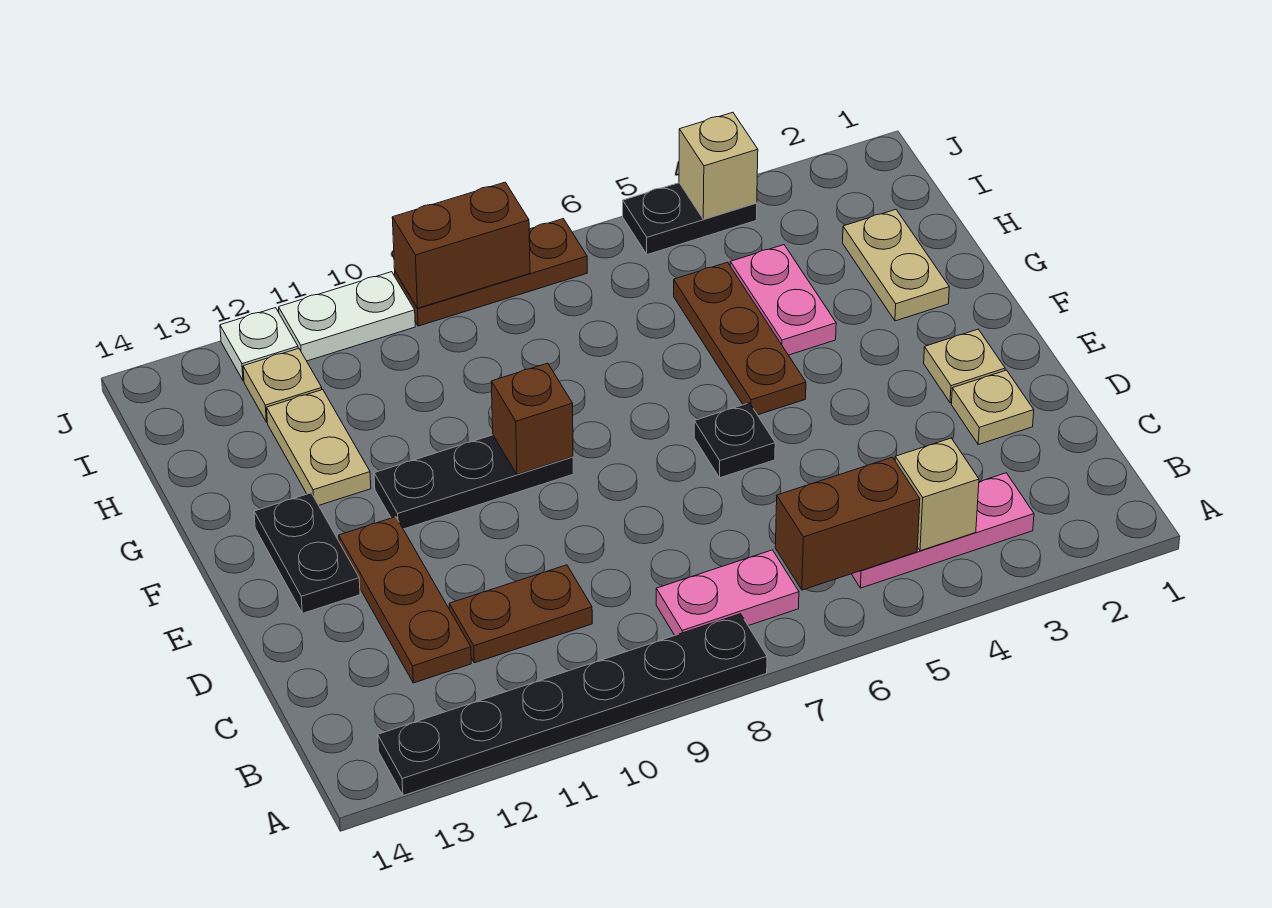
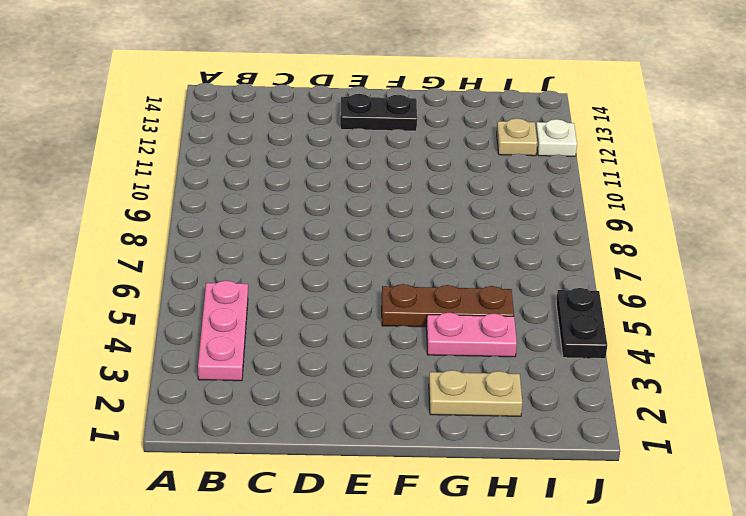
none -> black 1x6 plate [378,614,767,796]
none -> pink 1x2 plate [656,550,799,635]
none -> brown 1x2 plate [449,565,592,663]

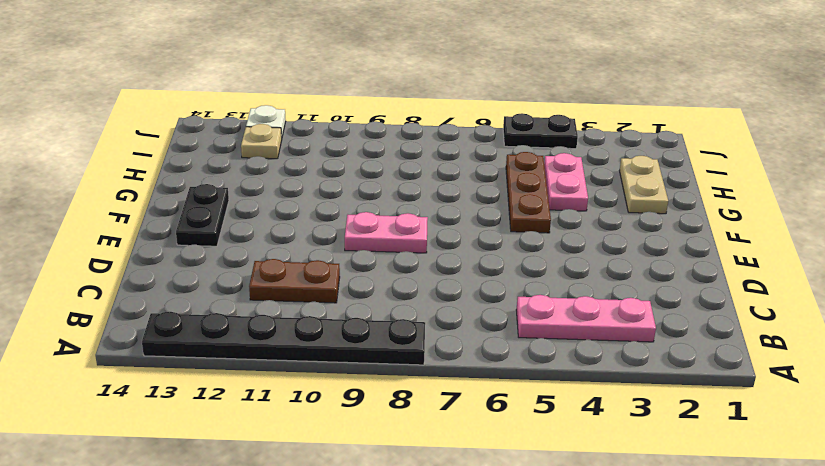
pink 1x2 plate [345,212,428,253] -> pink 1x2 plate moved to [656,550,799,635]
none -> brown 1x3 plate [339,517,471,683]
none -> tan 1x1 plate [951,370,1034,444]
none -> tan 1x1 plate [924,329,1005,403]

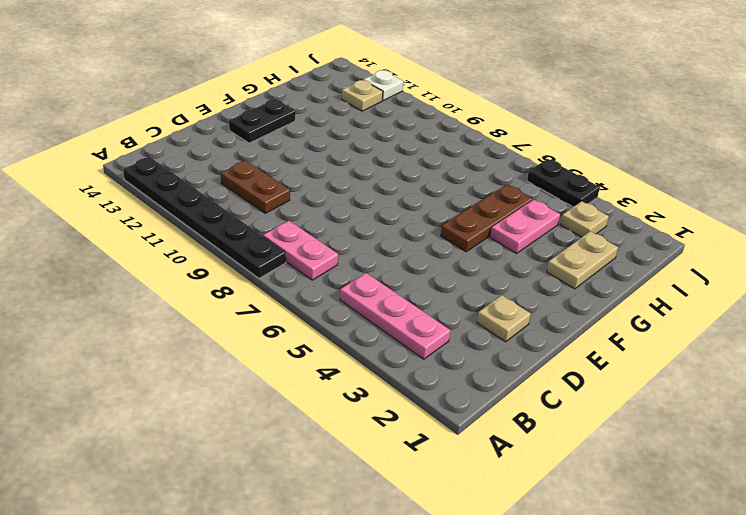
tan 1x1 plate [560,201,609,237] -> tan 1x1 plate moved to [924,329,1005,403]
none -> brown 1x3 plate [339,517,471,683]
none -> black 1x1 plate [694,403,775,478]
none -> black 1x3 plate [374,435,573,529]

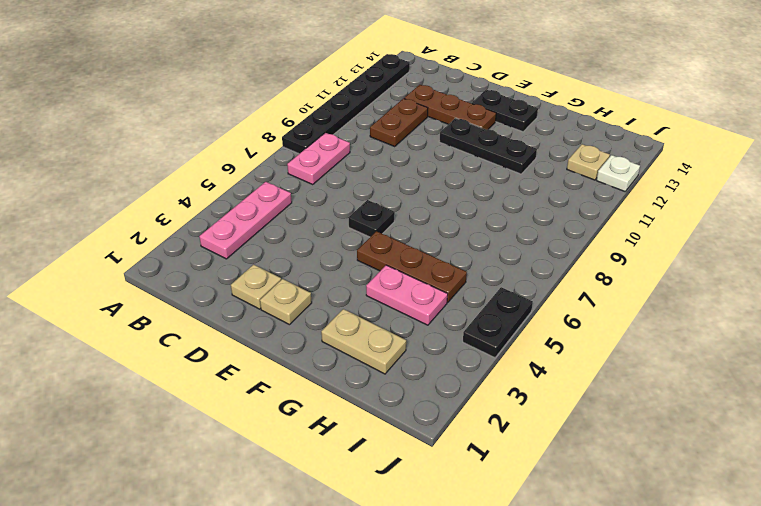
black 1x3 plate [439,118,537,174] -> black 1x3 plate turned to [374,435,573,529]
none -> tan 1x2 plate [267,390,371,505]
none -> brown 1x3 plate [395,219,587,326]
none -> white 1x2 plate [279,272,415,361]

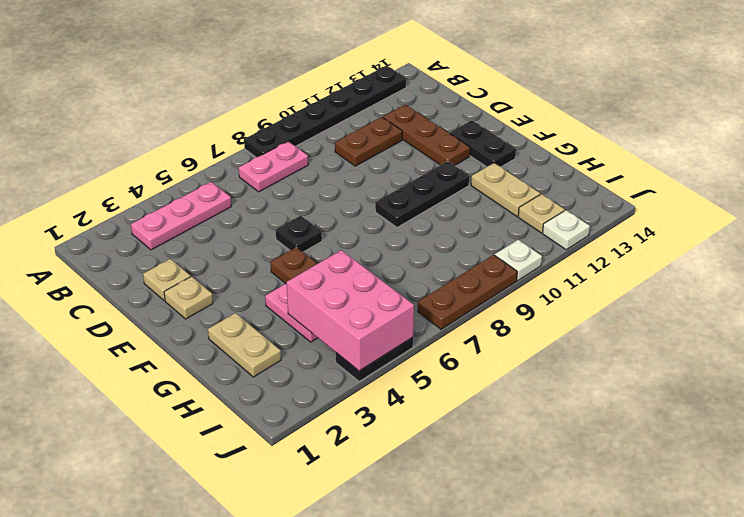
pink 2x3 brick [287,250,414,371] -> tan 1x1 brick [679,112,758,219]
white 1x1 plate [495,240,542,280] -> white 1x2 plate [279,272,415,361]
none -> tan 1x1 brick [895,438,979,551]
none -> brown 1x2 brick [775,457,920,590]
none -> brown 1x1 brick [491,363,573,475]

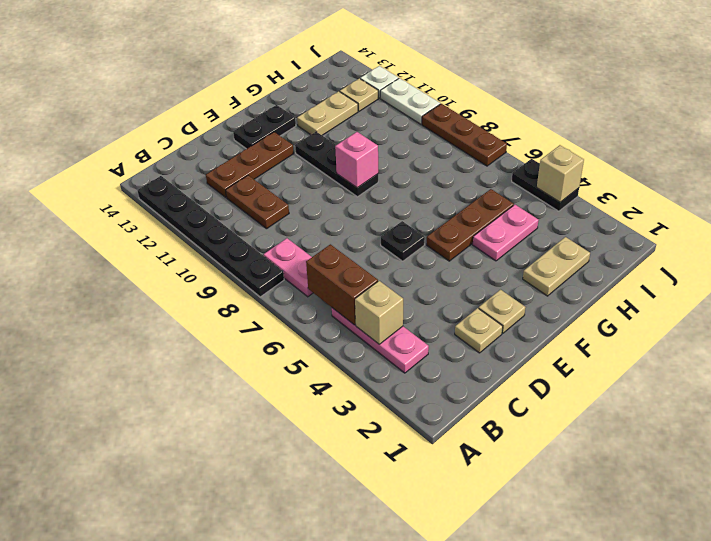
pink 1x1 brick [335,132,378,188] -> brown 1x1 brick [491,363,573,475]
none -> brown 1x2 brick [392,182,530,308]

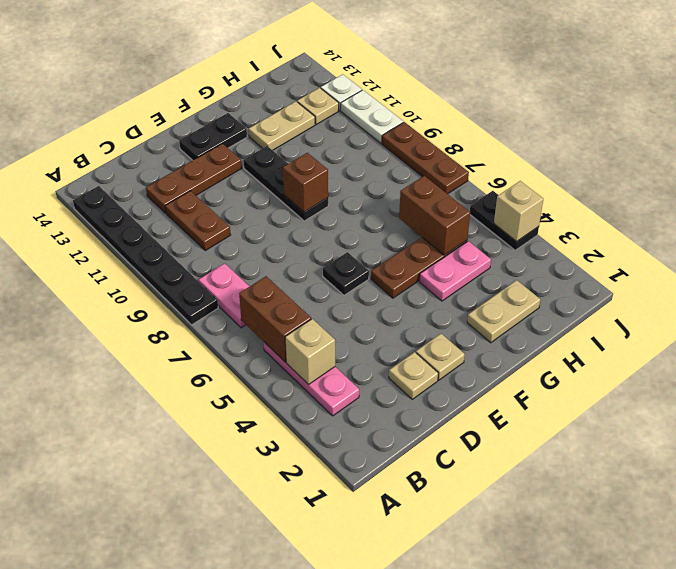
brown 1x2 brick [399,176,470,255] -> brown 1x2 brick moved to [392,182,530,308]

